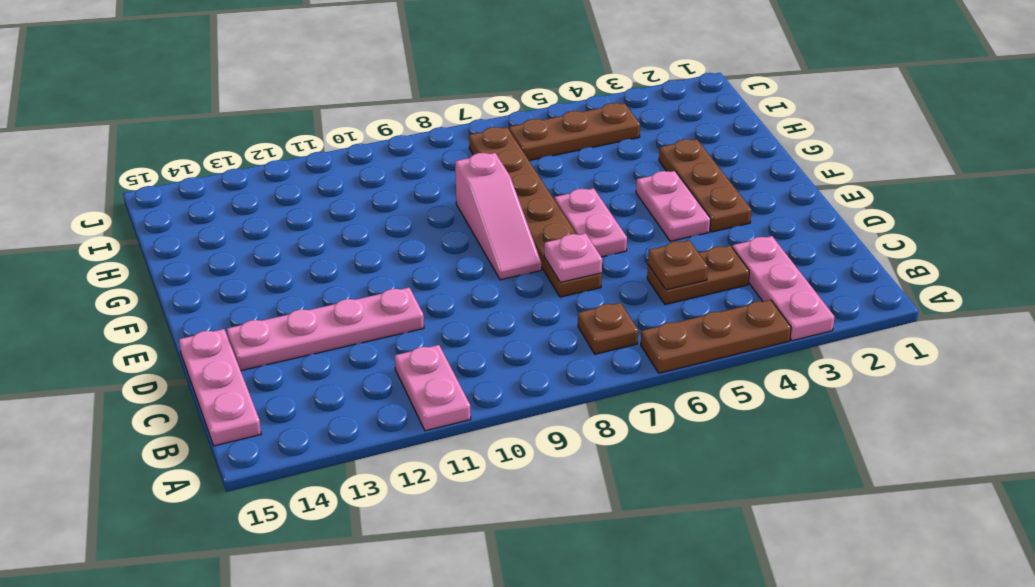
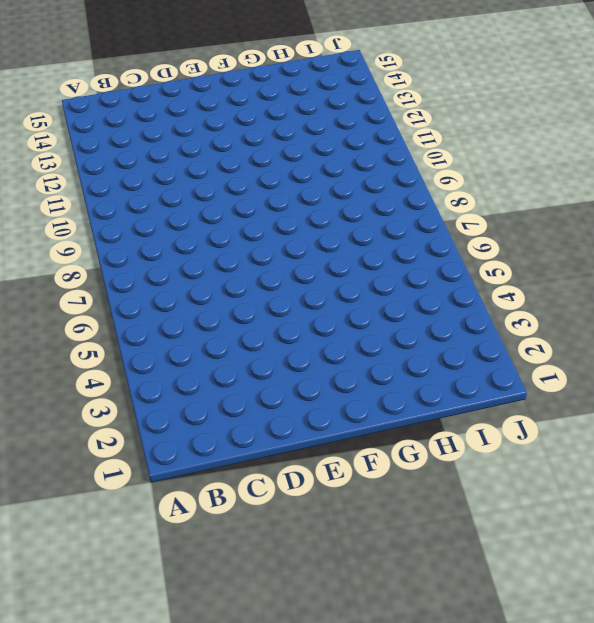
none -> pink 1x3 plate [732,236,835,341]
none -> brown 1x3 plate [641,300,791,373]
none -> pink 1x2 plate [395,345,471,431]

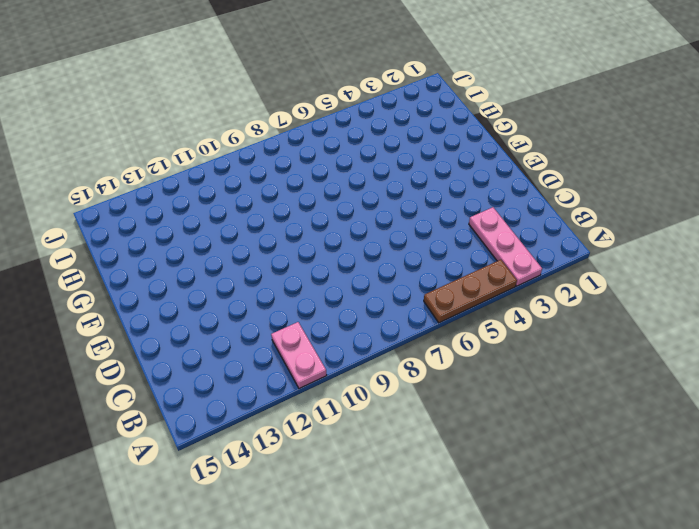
none -> brown 1x1 plate [578,303,638,354]
none -> pink 1x3 plate [179,329,261,446]
none -> brown 1x2 plate [647,246,749,304]

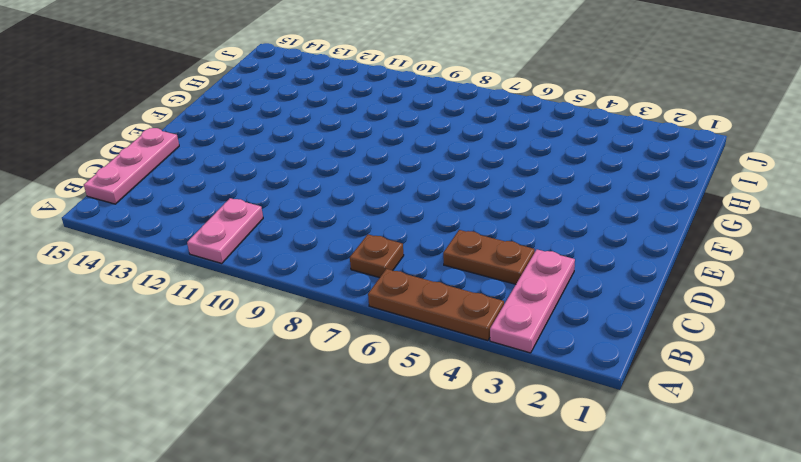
none -> brown 1x6 plate [469,127,602,297]
none -> pink 1x4 plate [227,288,424,371]
none -> brown 1x3 plate [659,139,751,232]

